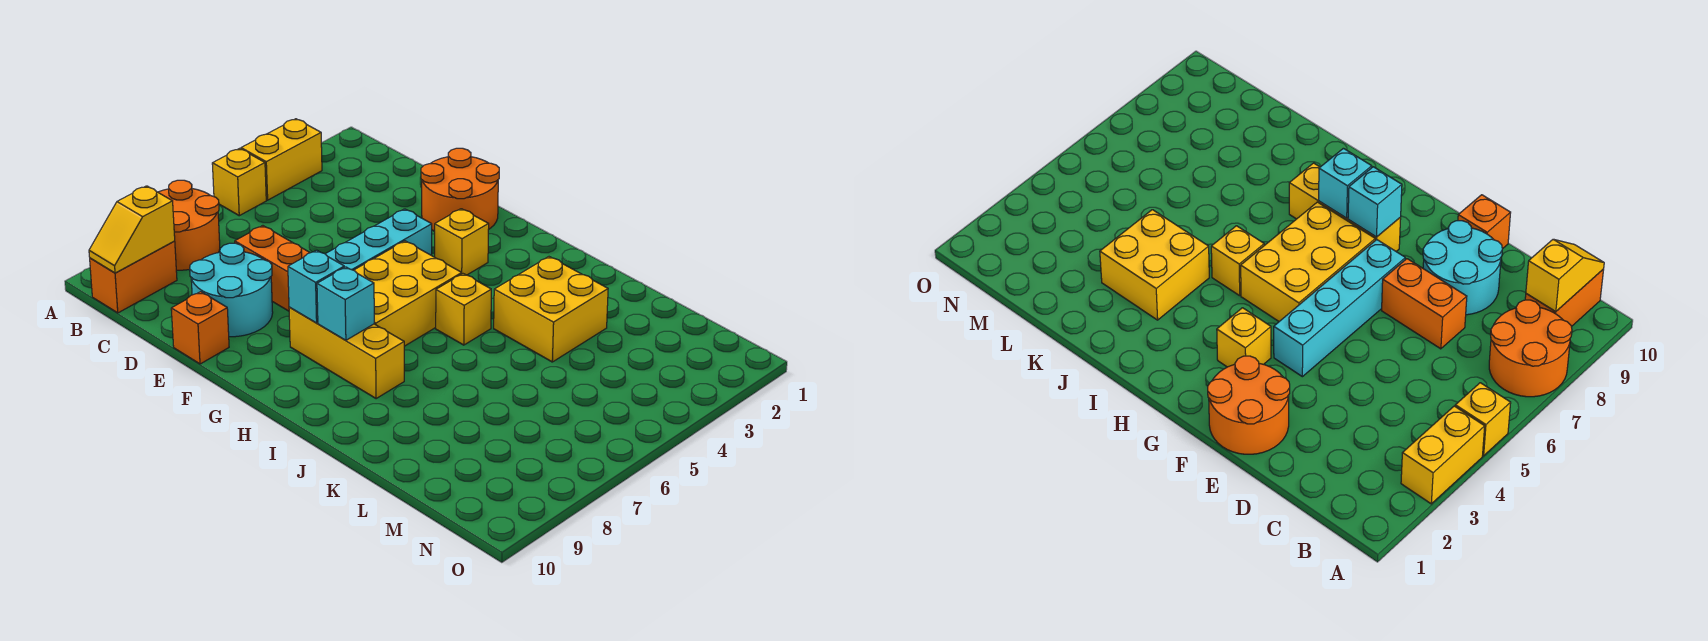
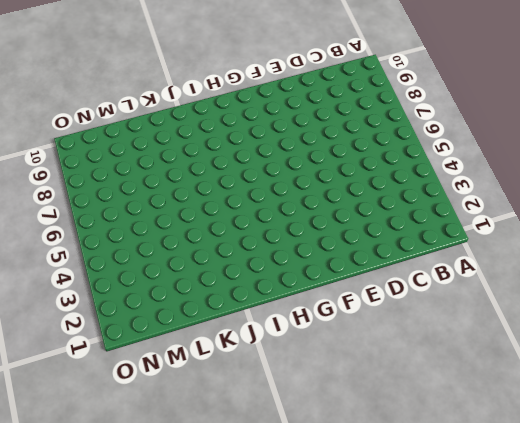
none -> yellow 1x2 brick [241,119,322,200]
none -> yellow 1x1 brick [212,148,266,216]
none -> orange 2x2 round brick [158,180,220,270]

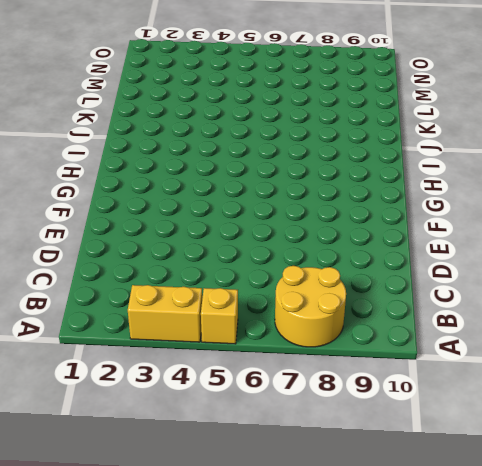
yellow 2x2 round brick [275,266,346,347] -> orange 2x2 round brick [158,180,220,270]
none -> orange 1x2 brick [90,241,177,313]
none -> orange 1x2 brick [235,226,310,311]
none -> cyan 2x2 round brick [190,243,273,337]

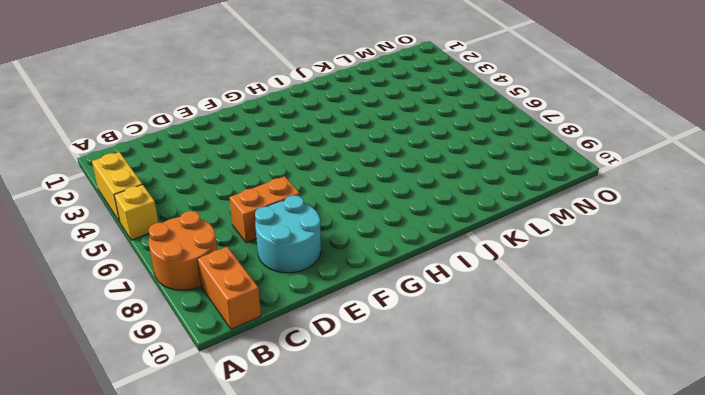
none -> orange 2x2 round brick [421,148,499,231]
none -> orange 1x1 brick [171,292,229,364]
none -> cyan 1x4 brick [326,209,432,270]

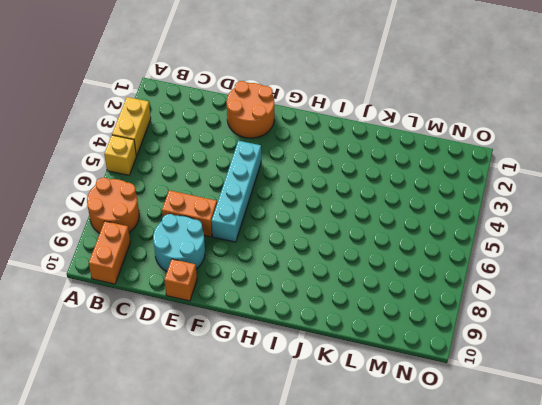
none -> yellow 1x1 brick [435,209,489,275]
none -> yellow 2x3 brick [354,241,462,346]
none -> yellow 1x3 brick [289,307,404,399]

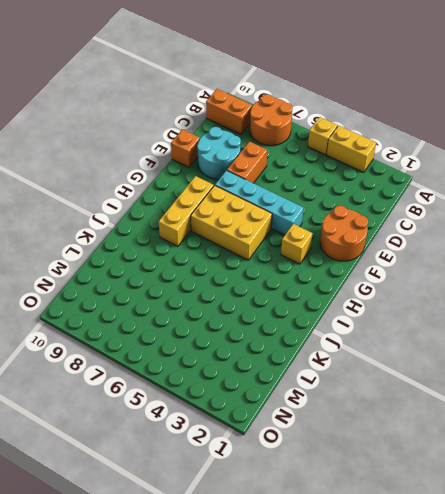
none -> yellow 1x1 brick [436,274,491,345]
none -> yellow 2x2 brick [494,257,608,362]
none -> yellow 1x2 slope [89,186,175,273]

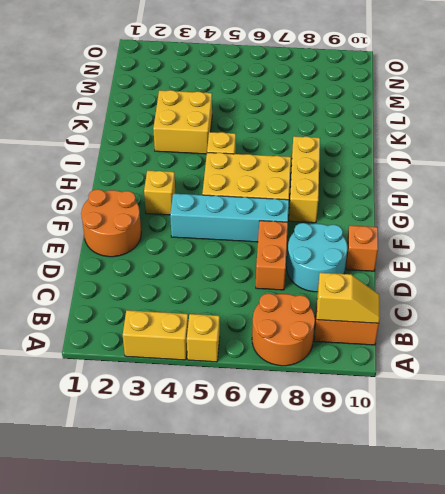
none -> cyan 1x1 brick [288,250,344,323]
none -> cyan 1x1 brick [317,267,374,340]

